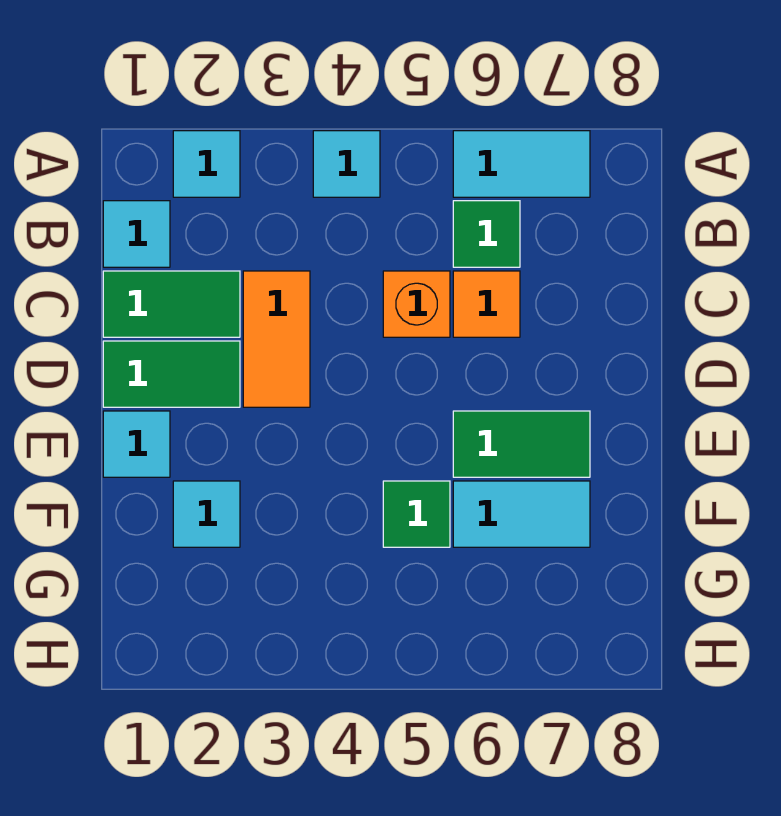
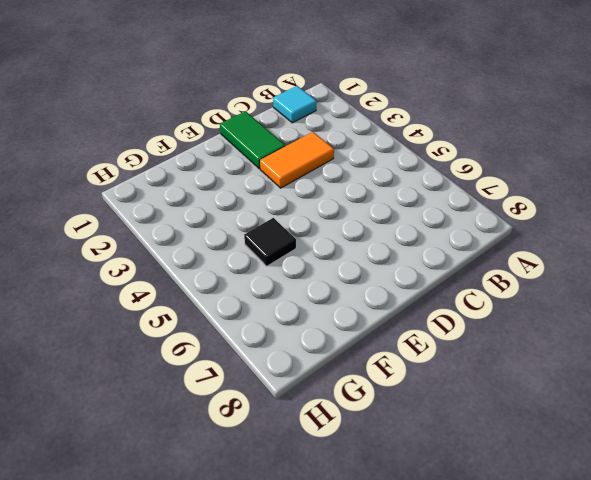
black 1x1 tile [244,218,296,266] -> green 1x1 tile [383,481,450,547]
none -> cyan 1x1 tile [173,131,240,197]
none -> cyan 1x1 tile [313,131,380,197]
none -> cyan 1x2 tile [453,131,590,197]

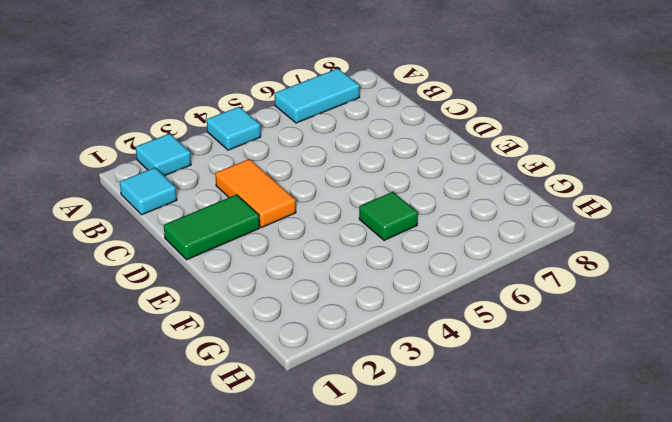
none -> green 1x1 tile [453,201,520,267]
none -> green 1x2 tile [103,271,240,337]
none -> orange 1x1 brick [383,271,450,337]

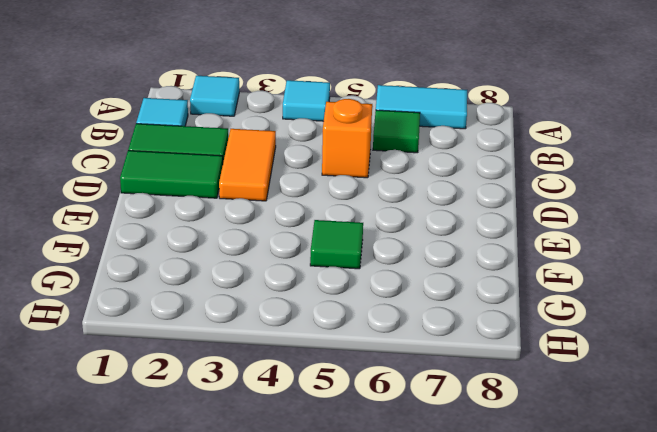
none -> orange 1x1 tile [453,271,520,337]
none -> cyan 1x1 tile [103,411,170,477]
none -> green 1x2 tile [453,411,590,477]

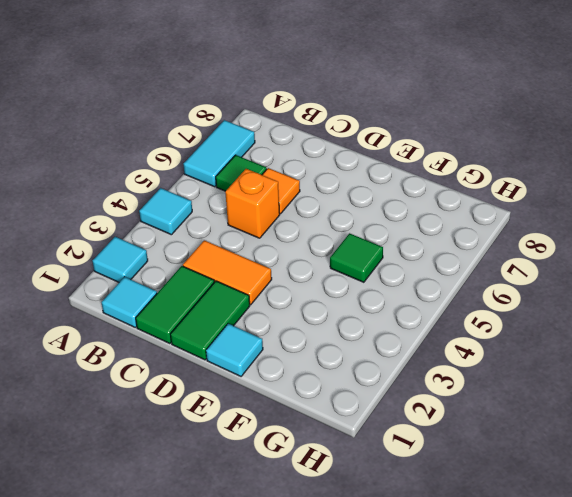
none -> green 1x2 tile [453,411,590,477]
none -> cyan 1x1 tile [173,481,240,547]
none -> cyan 1x2 tile [453,481,590,547]

